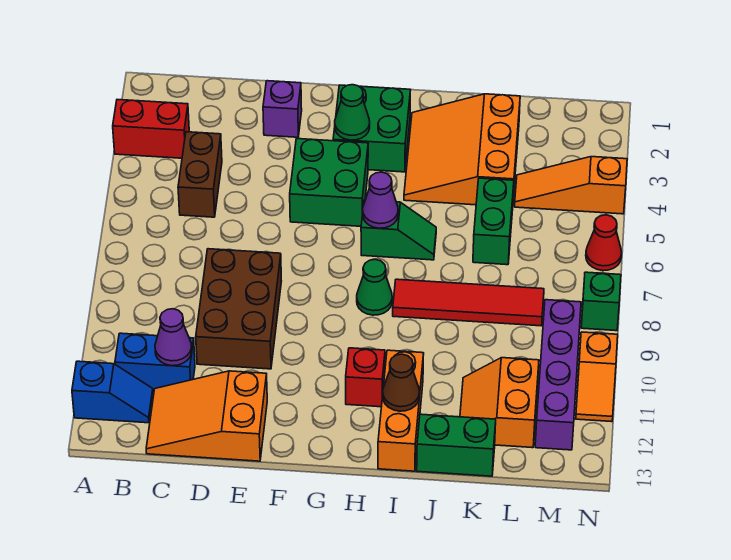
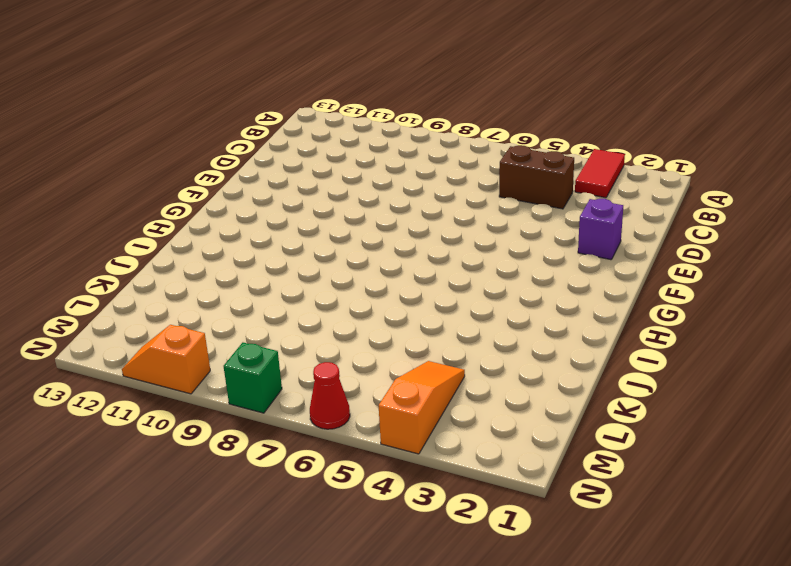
red 1x2 tile [575,149,625,198] -> red 1x2 brick [113,100,189,158]
none -> blue 1x2 slope [72,361,153,423]
none -> blue 1x2 brick [115,333,195,392]
none -> orange 2x3 slope [146,371,267,461]

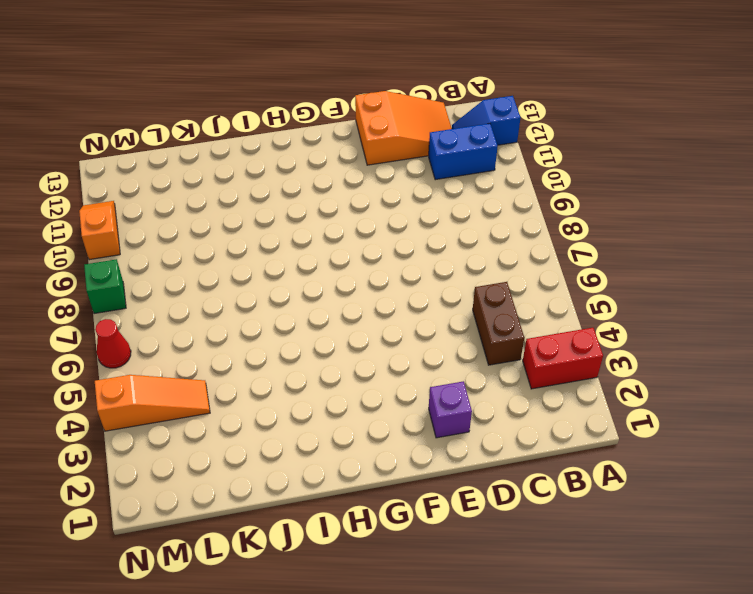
none -> brown 2x3 brick [196,249,281,369]
none -> green 2x2 brick [290,139,368,226]
none -> green 2x2 brick [333,85,410,172]

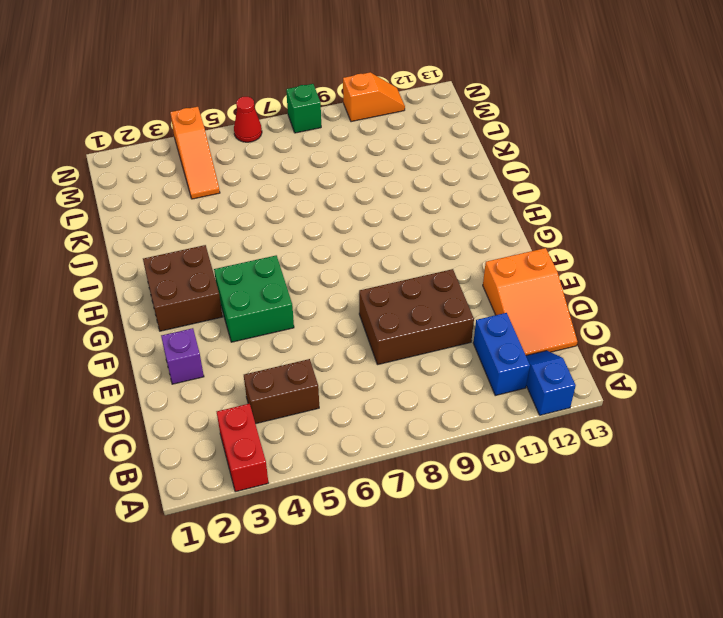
brown 2x2 brick [143,245,223,331] -> green 2x2 brick [333,85,410,172]
none -> green 1x2 slope [361,200,436,260]
none -> green 1x1 cone [357,259,392,315]
none -> red 1x1 brick [346,348,385,407]

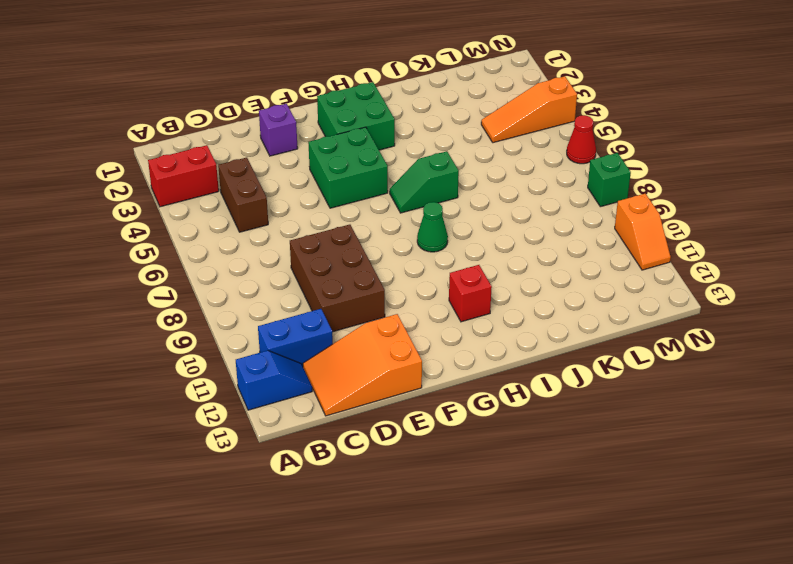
green 1x2 slope [390,151,459,213] -> green 1x2 slope turned to [361,200,436,260]
none -> orange 3x3 slope [404,94,520,205]
none -> red 1x4 tile [393,279,544,326]
none -> orange 1x3 brick [378,350,424,471]

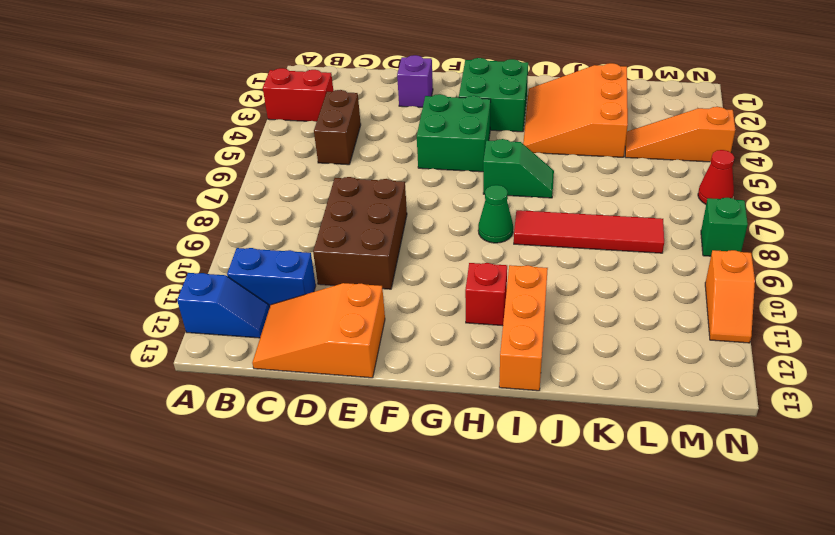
none -> green 1x2 brick [417,414,496,476]
none -> green 1x2 brick [473,178,514,265]
none -> orange 2x2 slope [460,358,539,448]

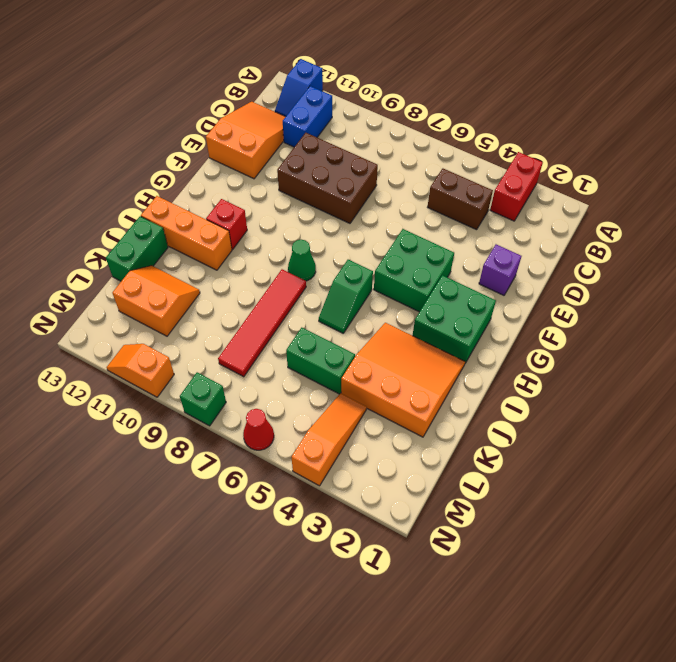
none -> purple 1x4 brick [535,300,581,450]
none -> purple 1x1 cone [155,309,192,366]
none -> green 1x1 cone [335,85,370,140]

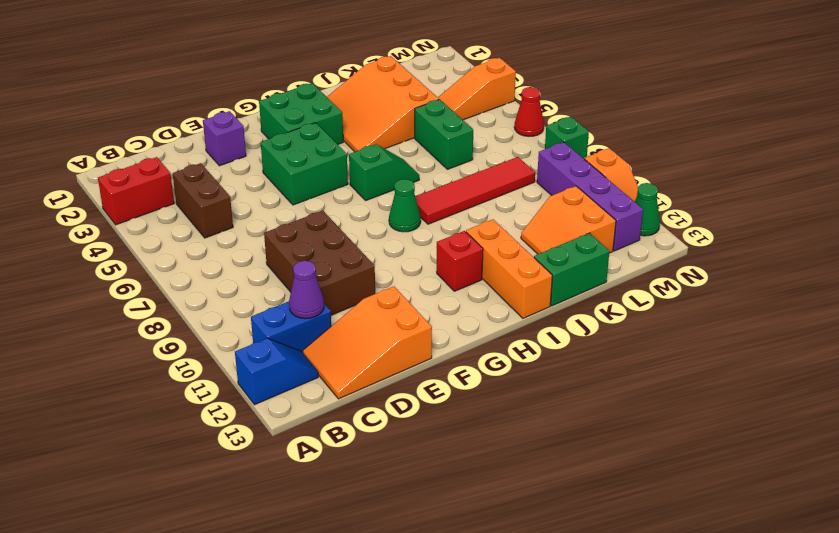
green 1x1 cone [635,183,660,236] -> green 1x1 cone moved to [335,85,370,140]
none -> purple 1x1 cone [362,172,398,228]
none -> brown 1x1 cone [382,354,420,411]

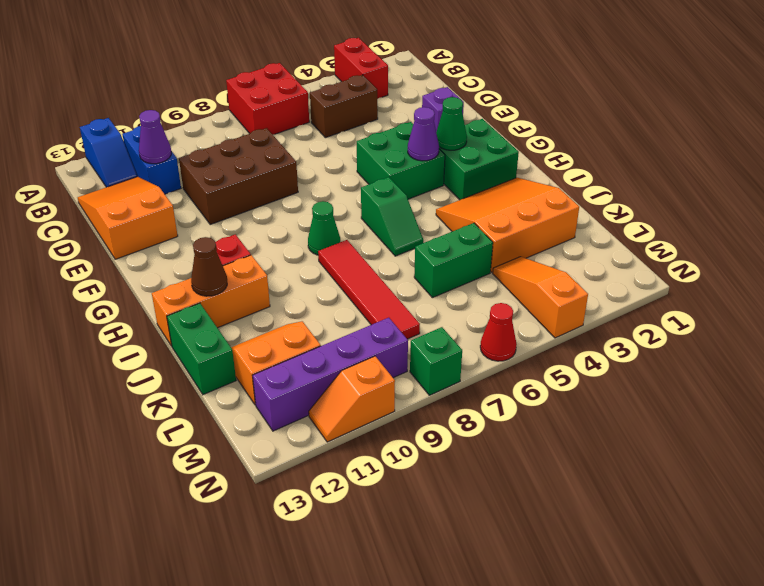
red 2x2 brick [226,63,309,135] -> none
purple 1x1 cone [408,107,439,161] -> purple 1x1 cone moved to [362,172,398,228]

